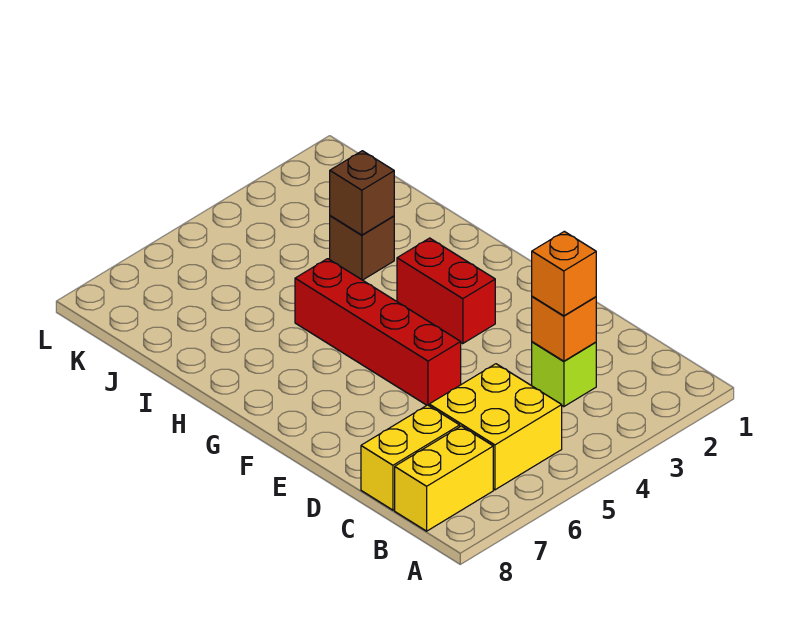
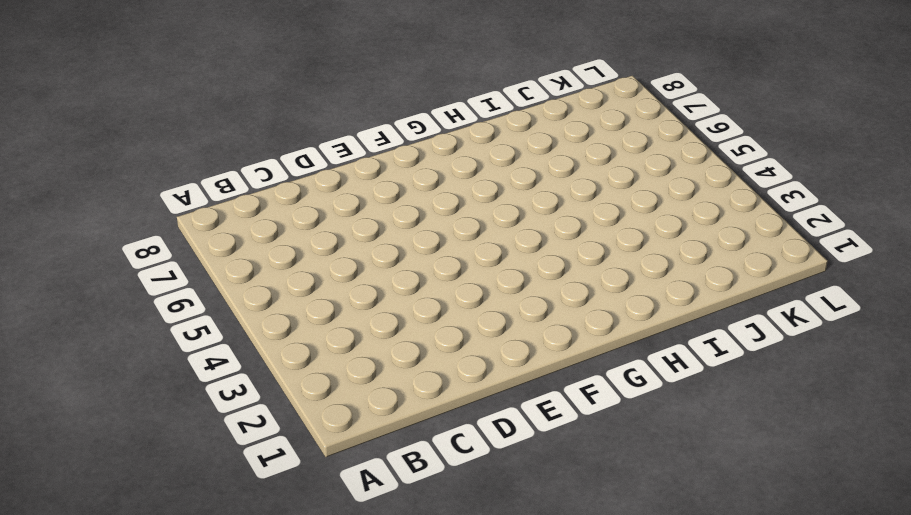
none -> yellow 2x2 brick [429,364,562,490]
none -> yellow 1x2 brick [395,426,493,531]

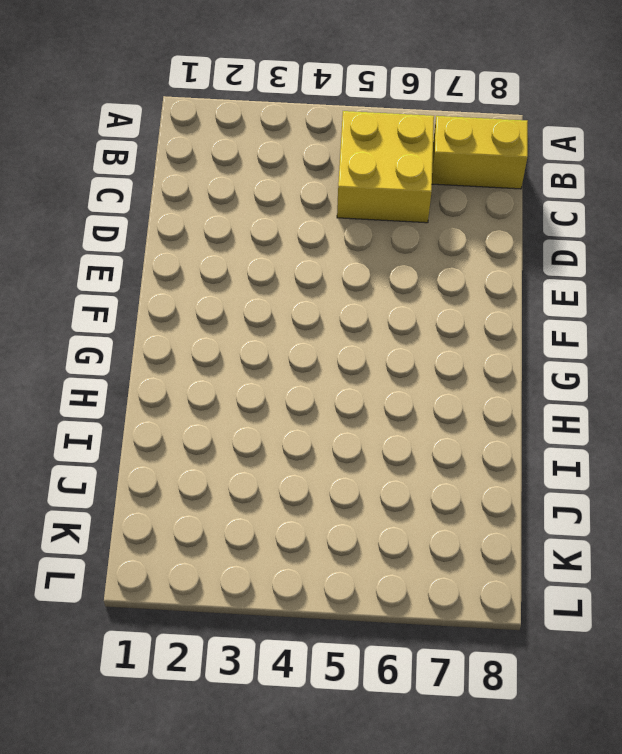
none -> lime 1x1 brick [532,342,596,407]
none -> yellow 1x2 brick [361,405,460,510]

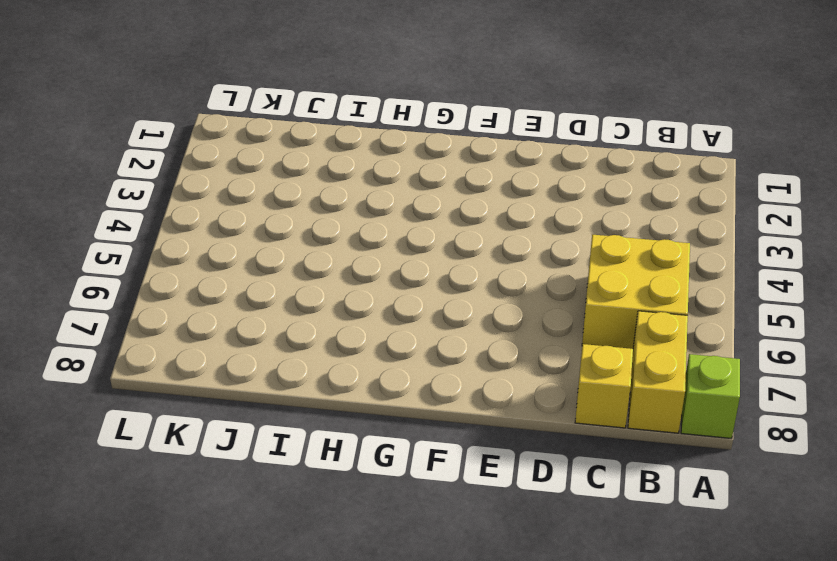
lime 1x1 brick [681,354,740,438] -> lime 1x1 brick moved to [532,342,596,407]
yellow 1x1 brick [575,344,633,428] -> yellow 1x2 brick [361,405,460,510]
none -> red 1x4 brick [295,259,461,406]
none -> red 1x2 brick [397,238,495,344]

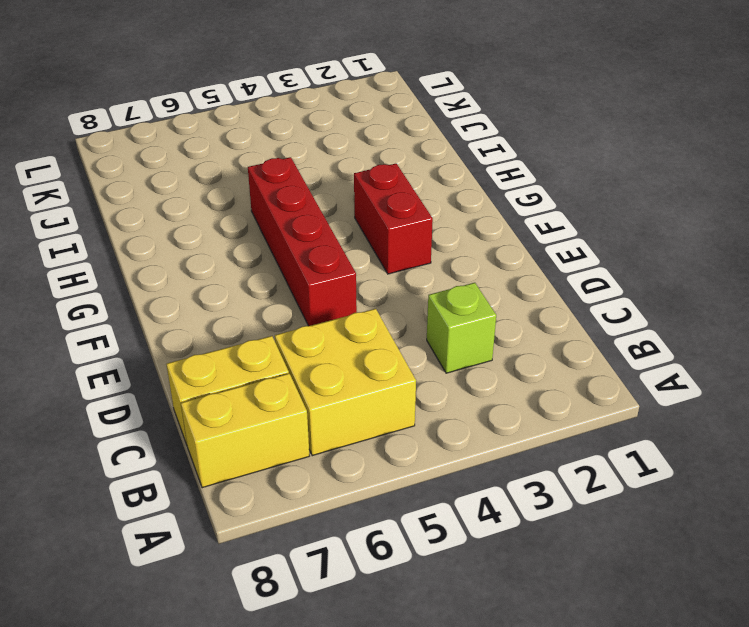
none -> brown 1x1 brick [330,216,394,280]
none -> orange 1x1 brick [532,296,596,361]

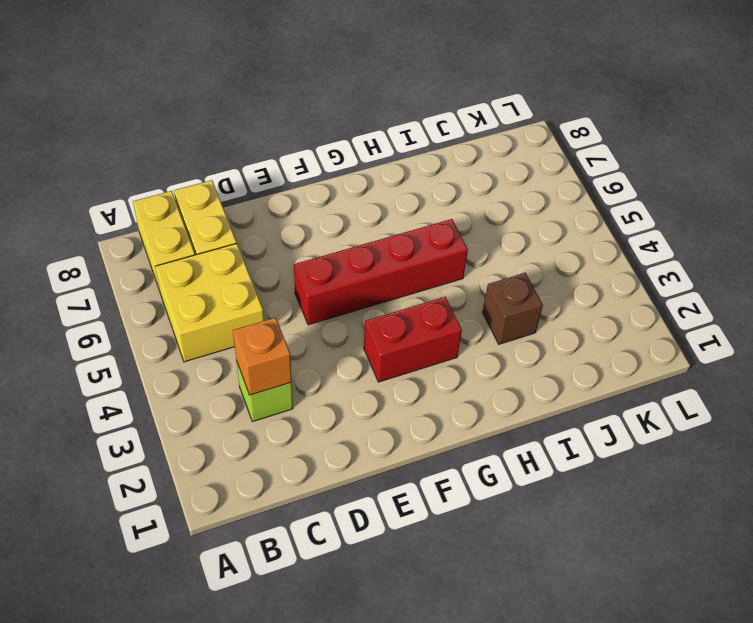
none -> brown 1x1 brick [330,151,394,235]
none -> orange 1x1 brick [532,231,596,316]

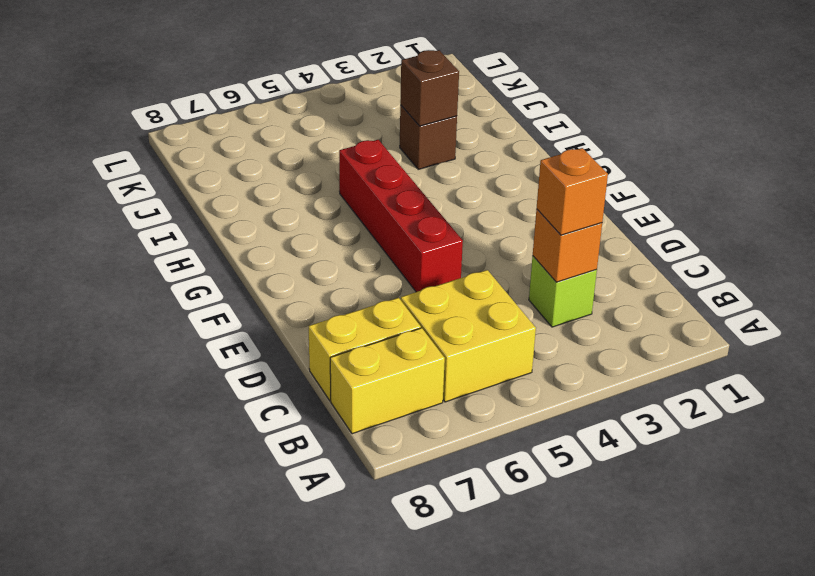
none -> red 1x2 brick [397,238,495,344]

